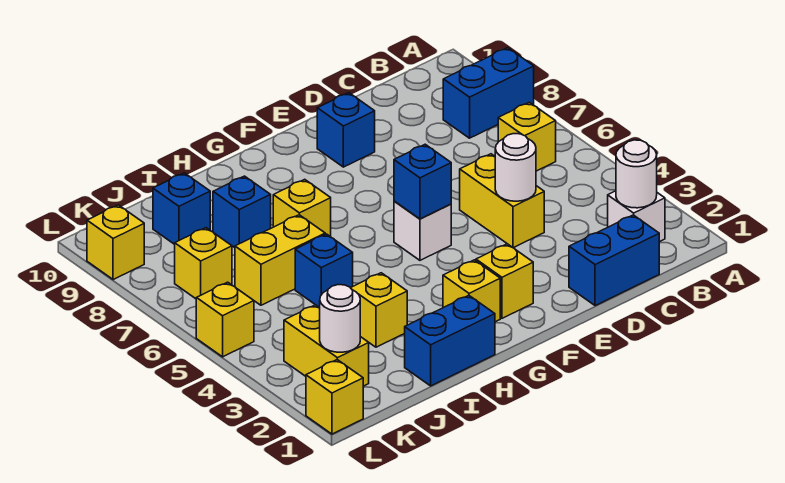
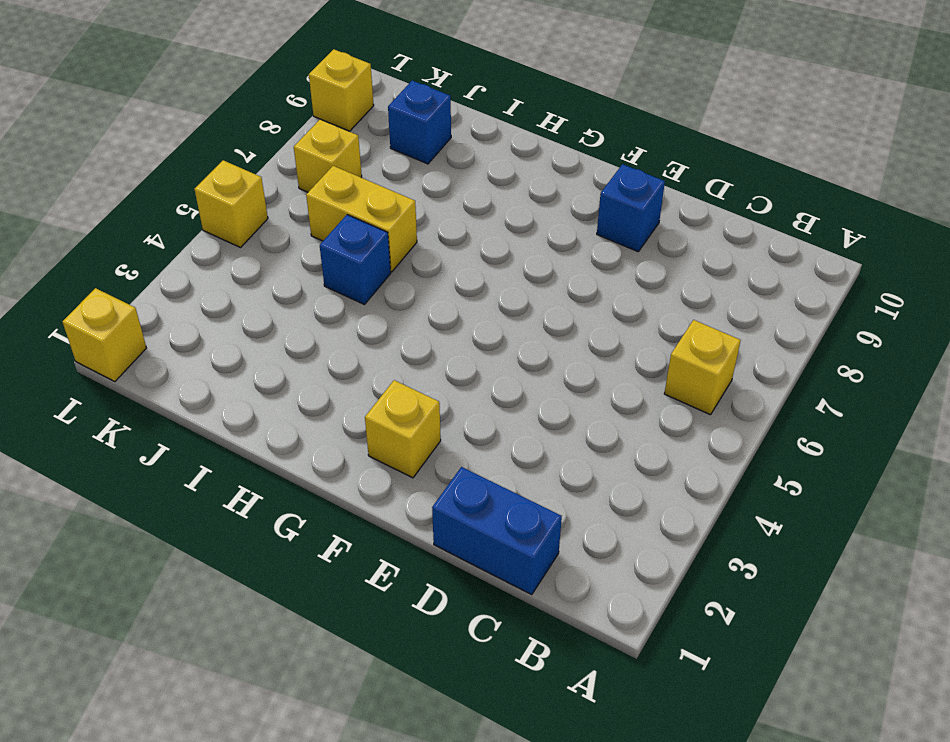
none -> blue 1x2 brick [443,48,534,138]
none -> white 1x1 brick [608,191,665,242]
none -> yellow 1x2 brick [460,154,544,248]

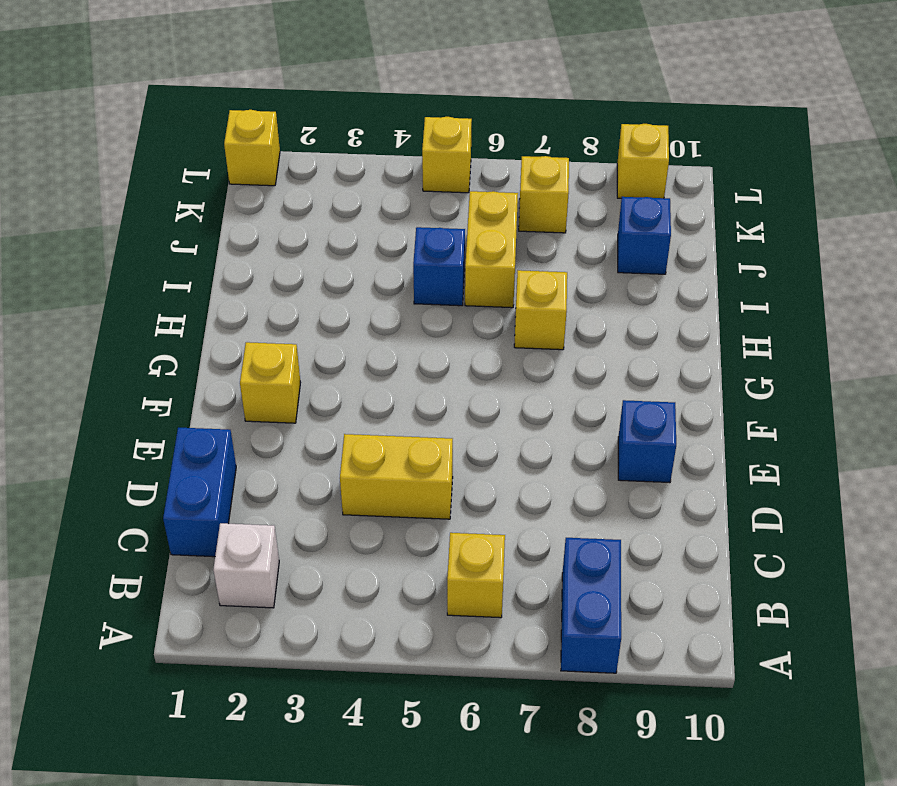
none -> white 1x1 brick [394,201,451,260]
none -> yellow 1x1 brick [443,260,500,322]
none -> blue 1x2 brick [405,295,495,386]

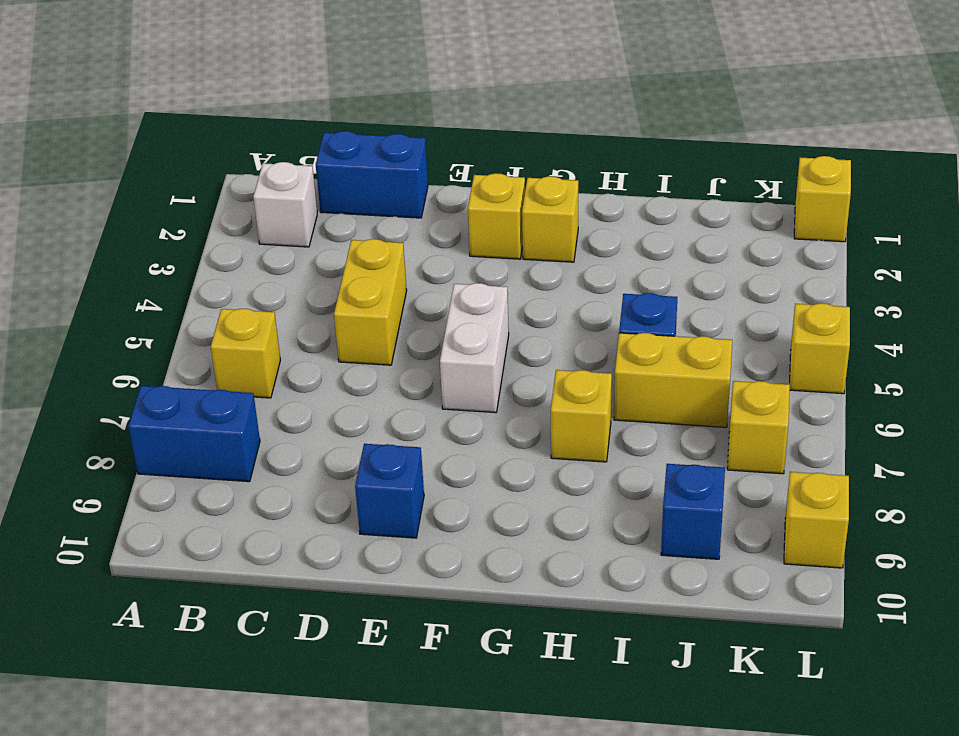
white 1x2 brick [440,283,509,413] -> white 1x1 brick [394,201,451,260]
none -> blue 1x2 brick [405,295,495,386]
none -> yellow 1x1 brick [351,273,407,347]
none -> blue 1x1 brick [213,176,271,248]

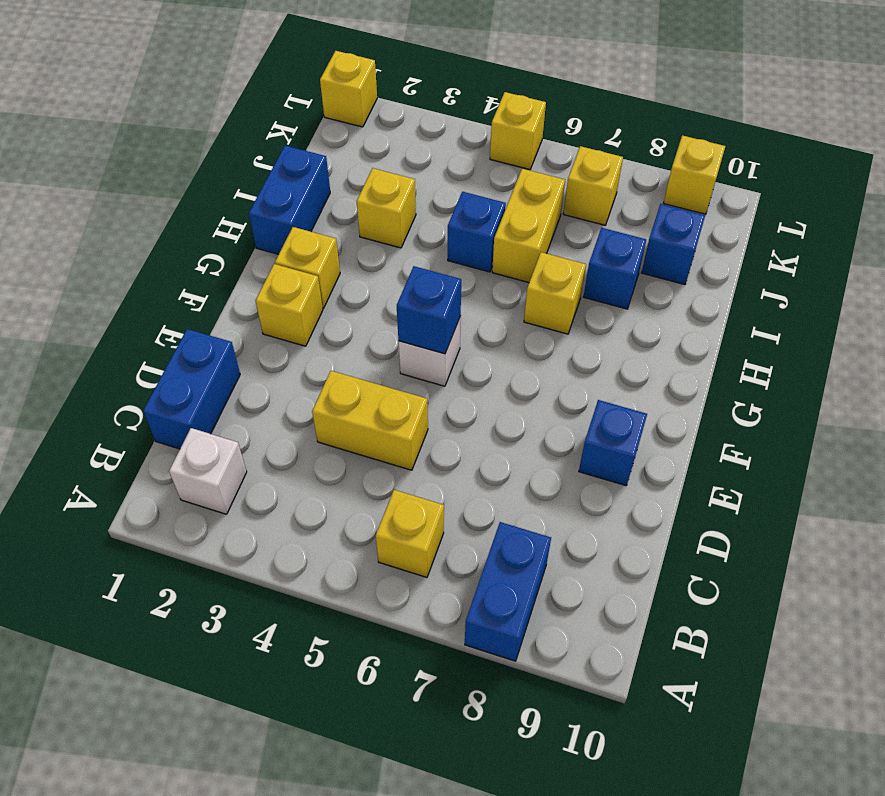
none -> yellow 1x2 brick [284,305,369,386]
none -> white 1x1 round brick [616,140,657,208]
none -> white 1x1 round brick [495,134,536,201]

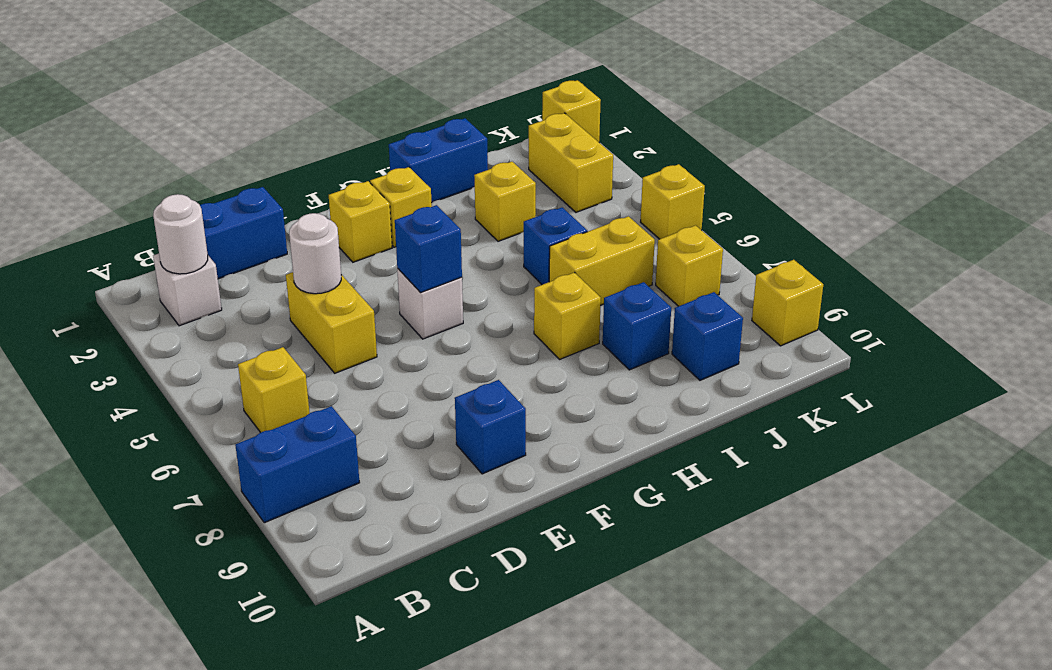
none -> white 1x1 round brick [320,285,360,352]

